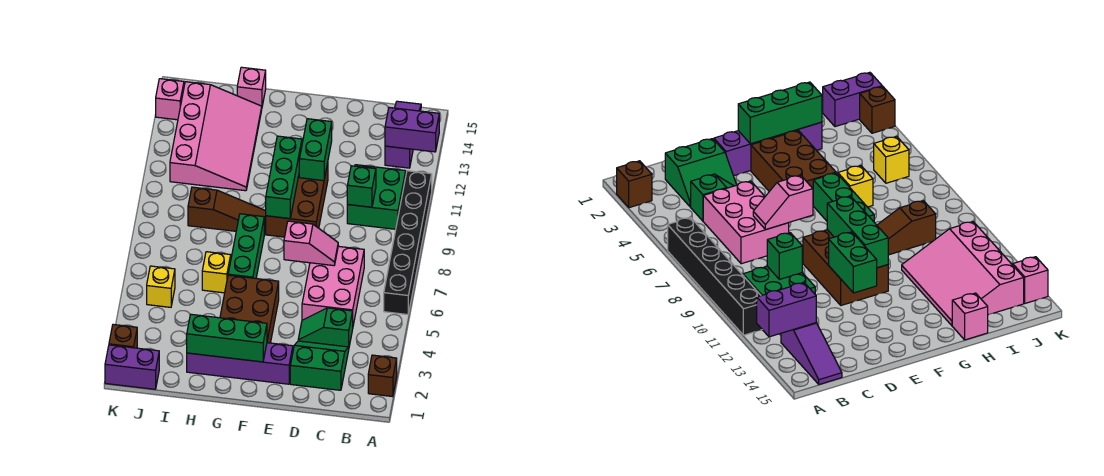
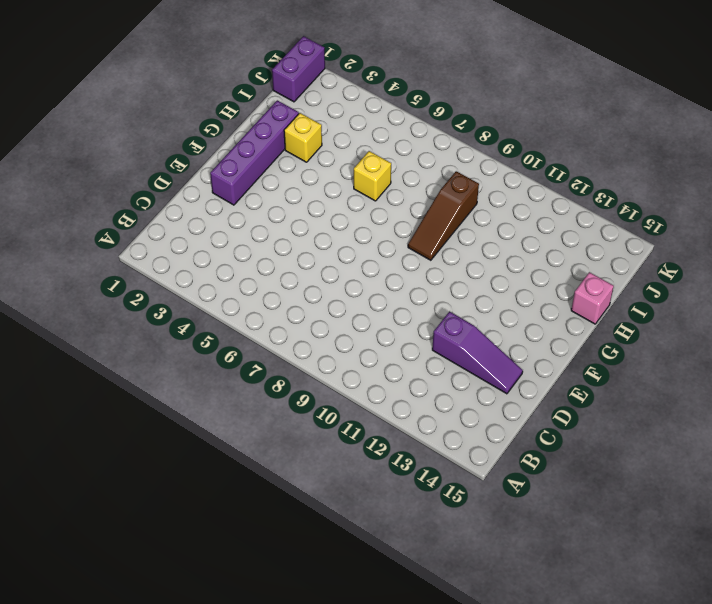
purple 1x3 slope [432,312,523,394] -> purple 1x3 slope moved to [385,101,421,168]
yellow 1x1 brick [284,113,322,162] -> yellow 1x1 brick moved to [147,266,175,307]
none -> brown 1x1 brick [368,355,397,397]
none -> black 1x6 brick [384,171,432,315]
none -> green 2x2 brick [347,165,406,229]

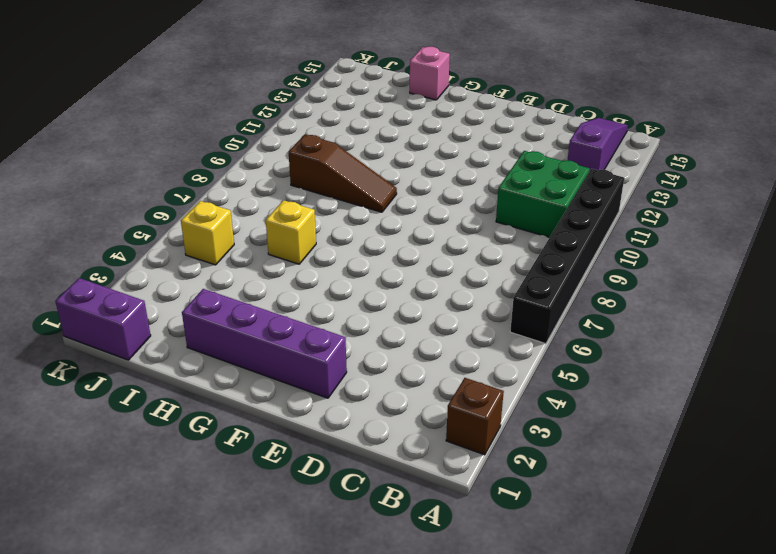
none -> green 2x2 slope [290,341,349,390]
none -> green 1x2 slope [298,308,353,347]
none -> pink 2x3 brick [302,246,364,325]

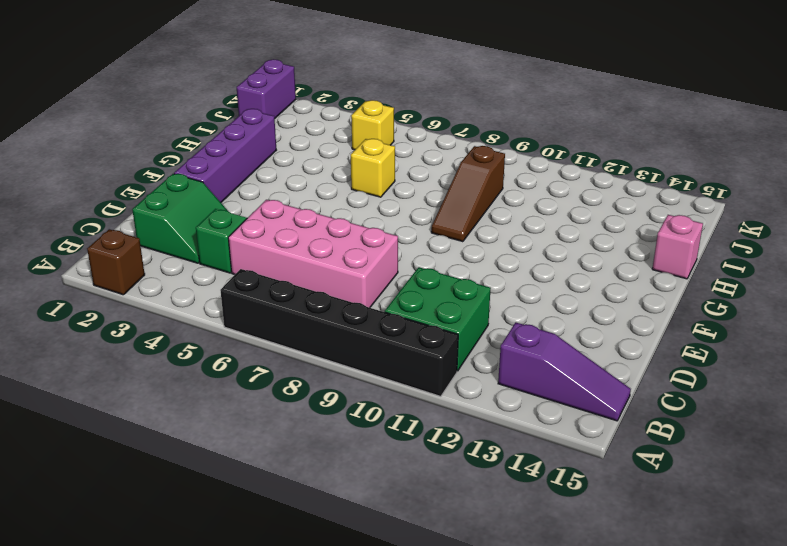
pink 2x4 brick [228,200,398,308] -> pink 2x3 brick [302,246,364,325]
none -> brown 2x3 brick [266,163,328,237]
none -> brown 2x3 brick [220,275,279,343]
none -> green 1x3 brick [228,214,264,278]

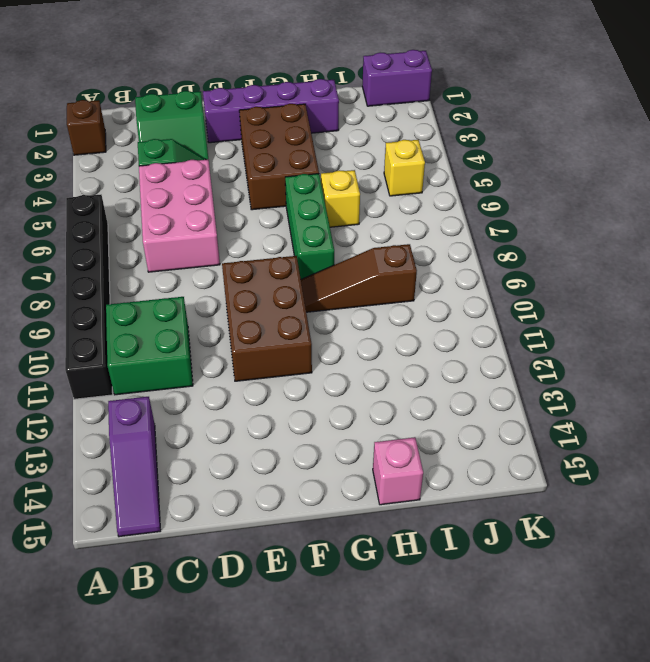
none -> pink 3x4 slope [170,82,262,191]
none -> brown 1x1 brick [109,324,137,348]
none -> pink 1x1 brick [156,79,184,120]

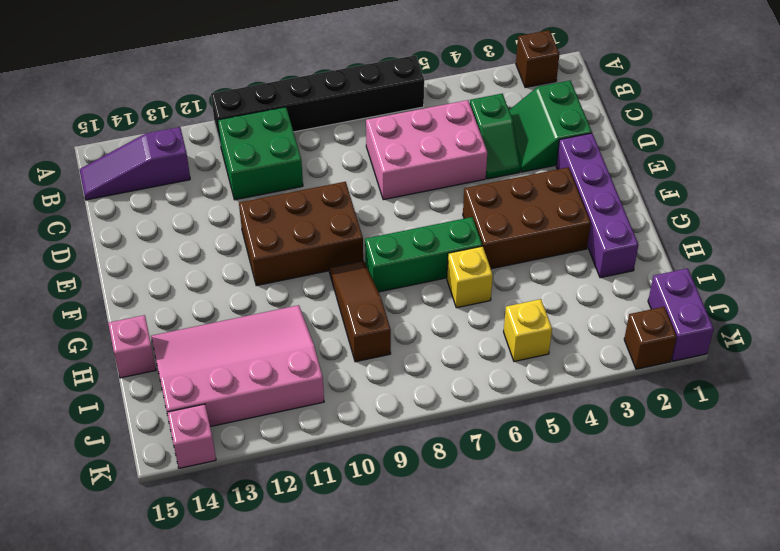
none -> purple 1x2 brick [385,107,439,152]
none -> green 1x1 brick [347,166,376,207]
none -> pink 1x2 slope [284,221,338,266]

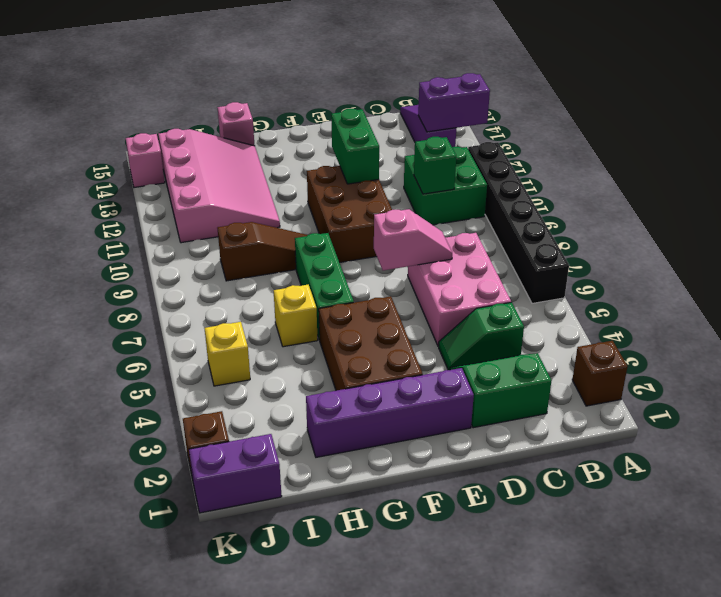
none -> green 1x3 brick [187,314,267,362]
none -> green 1x3 brick [266,136,302,218]

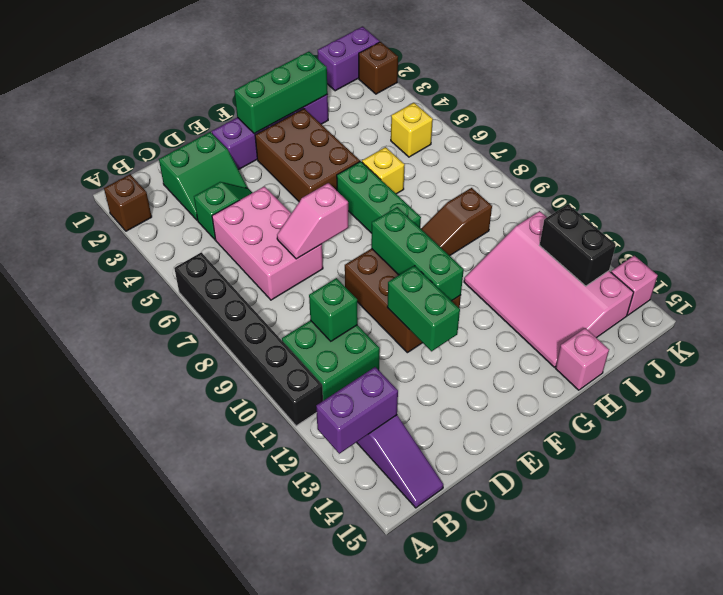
black 1x2 brick [540,204,616,286] -> none

